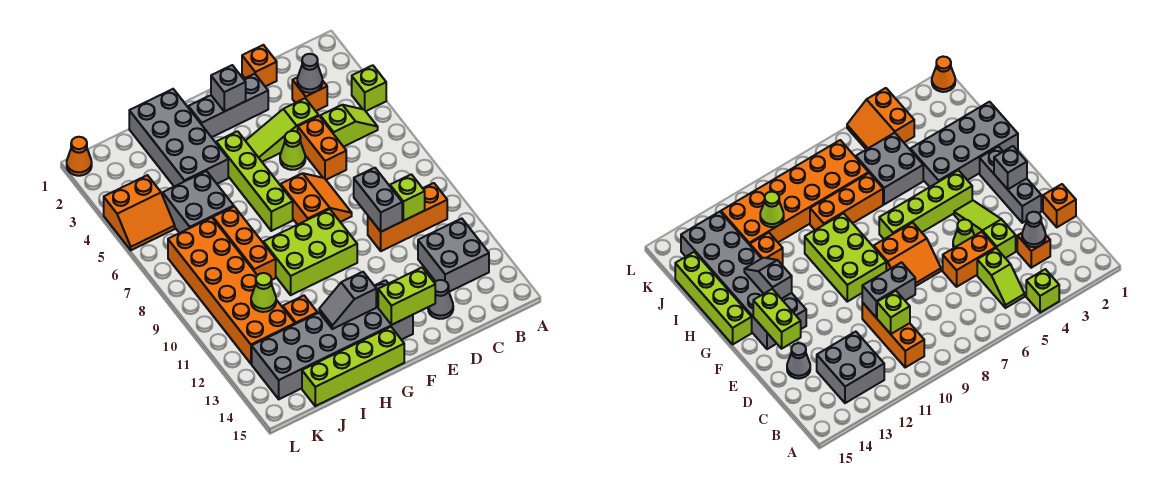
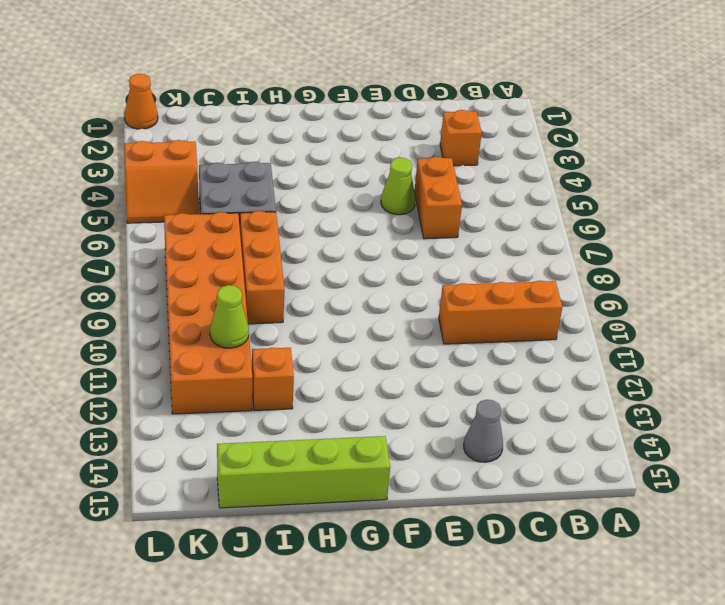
none -> lime 1x1 brick [352,65,386,111]
none -> lime 1x2 slope [320,105,378,147]
none -> grey 2x2 brick [418,219,489,292]
none -> orange 1x1 brick [242,45,277,87]

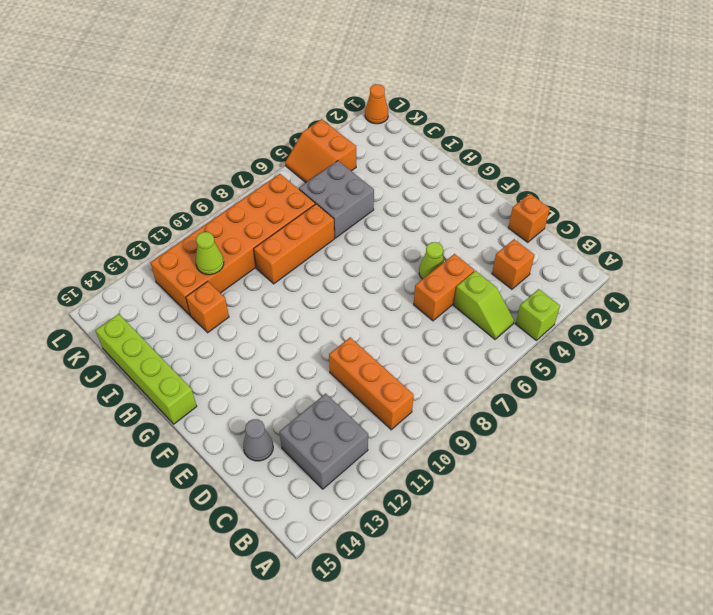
none -> lime 1x3 slope [246,98,319,162]
none -> grey 1x3 brick [188,74,268,137]
none -> orange 2x2 slope [281,173,352,225]
none -> lime 2x3 brick [263,209,357,295]

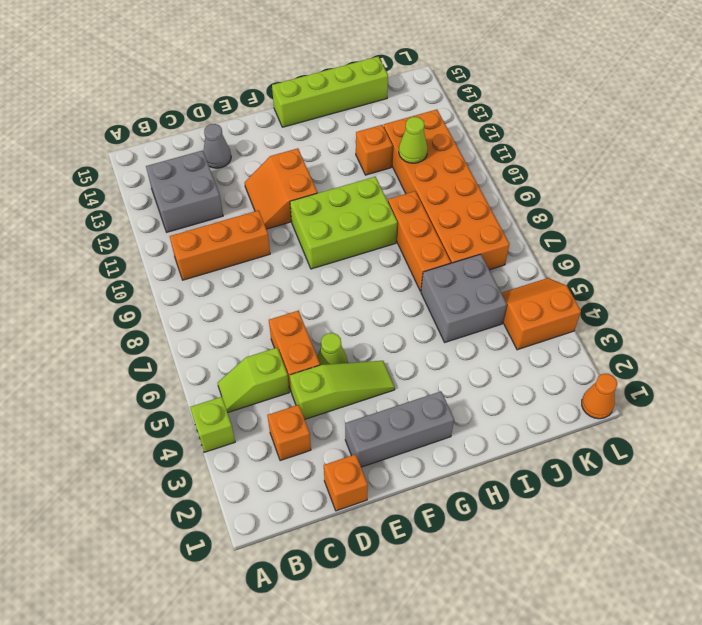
orange 2x2 slope [245,148,317,229] -> orange 2x2 slope moved to [281,173,352,225]
none -> grey 2x6 brick [252,280,413,399]
none -> lime 1x4 brick [216,131,293,231]
none -> grey 2x4 brick [129,89,228,186]
none -> grey 1x1 cone [297,54,322,93]

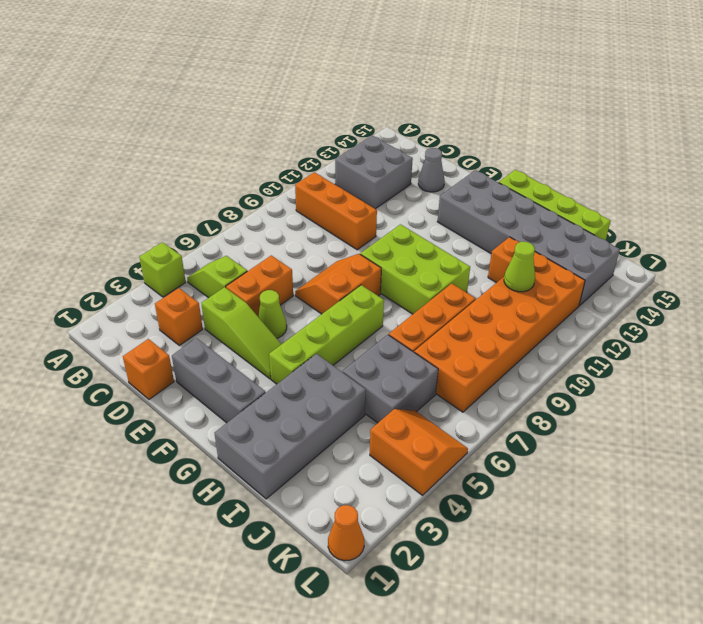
none -> grey 1x1 cone [297,54,322,93]
none -> lime 1x1 brick [390,174,425,221]
none -> grey 1x2 brick [354,168,402,232]
none -> lime 1x2 brick [378,268,435,325]

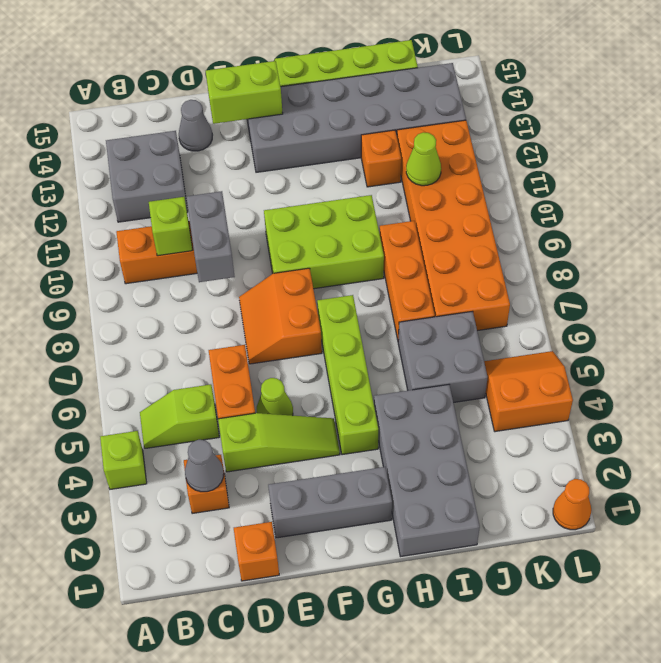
none -> grey 1x1 brick [211,65,246,112]
none -> grey 1x2 slope [319,272,376,329]

